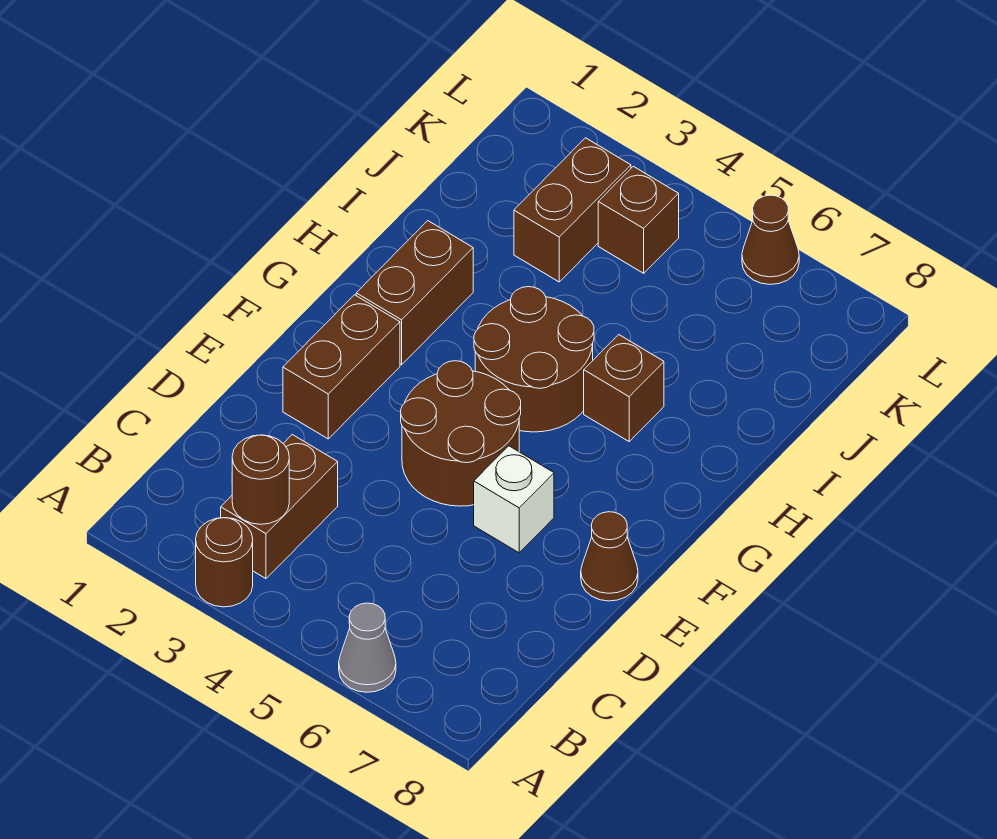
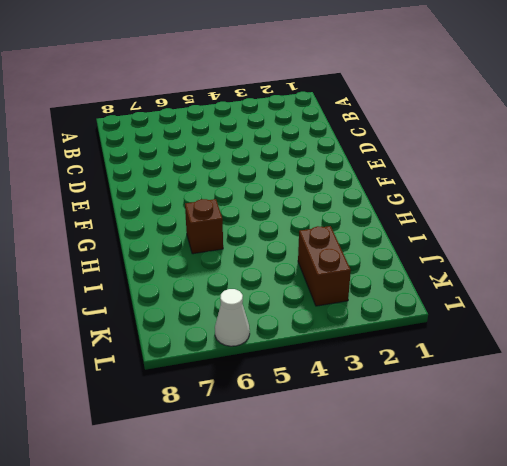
white 1x1 cone [215,289,250,346] -> brown 1x1 cone [742,195,799,284]
none -> brown 1x1 round brick [196,518,253,607]
none -> grey 1x1 cone [339,603,396,692]
none -> brown 1x2 brick [221,435,338,579]

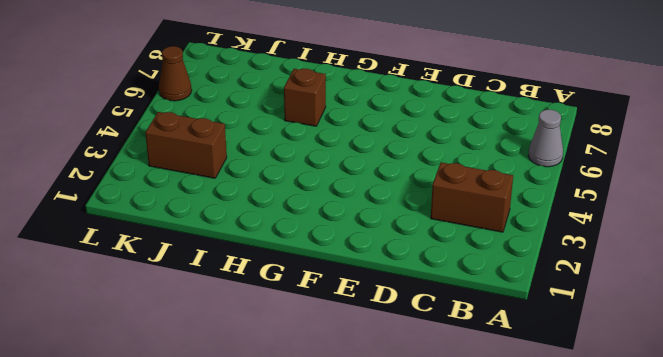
none -> brown 1x1 round brick [196,518,253,607]
none -> brown 1x2 brick [283,295,400,439]
none -> brown 2x2 round brick [401,361,521,506]

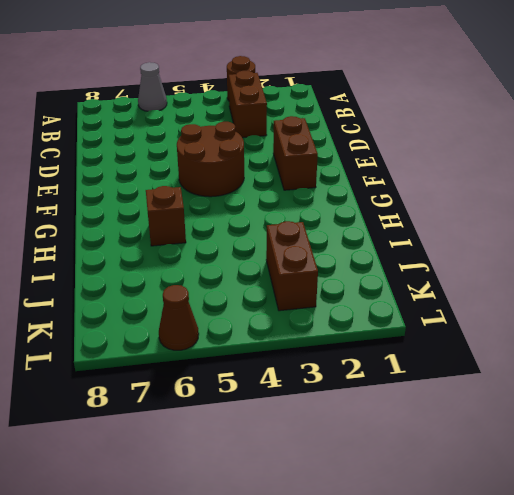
none -> white 1x1 brick [474,446,554,553]
none -> brown 1x1 cone [581,512,638,601]
none -> brown 1x2 brick [356,221,473,365]

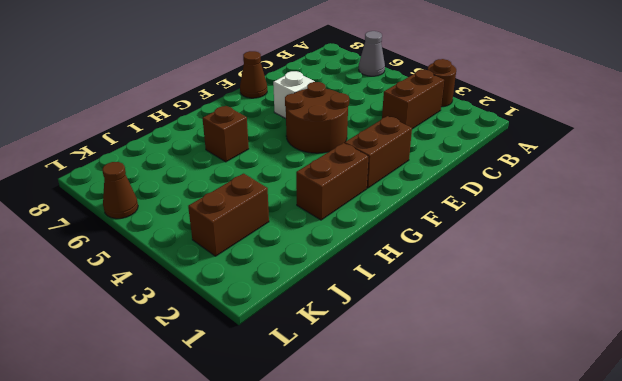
none -> brown 2x2 round brick [474,287,594,432]
none -> brown 1x1 brick [598,166,679,273]
none -> brown 1x1 round brick [232,435,289,524]

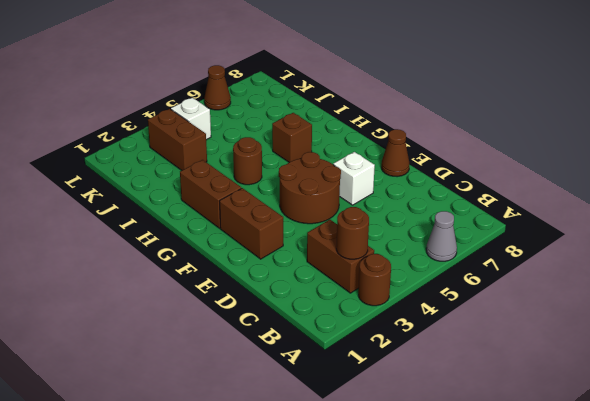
brown 1x1 round brick [233,137,262,185] -> brown 2x2 round brick [474,287,594,432]
white 1x1 brick [171,98,211,140] -> brown 1x1 brick [598,166,679,273]

